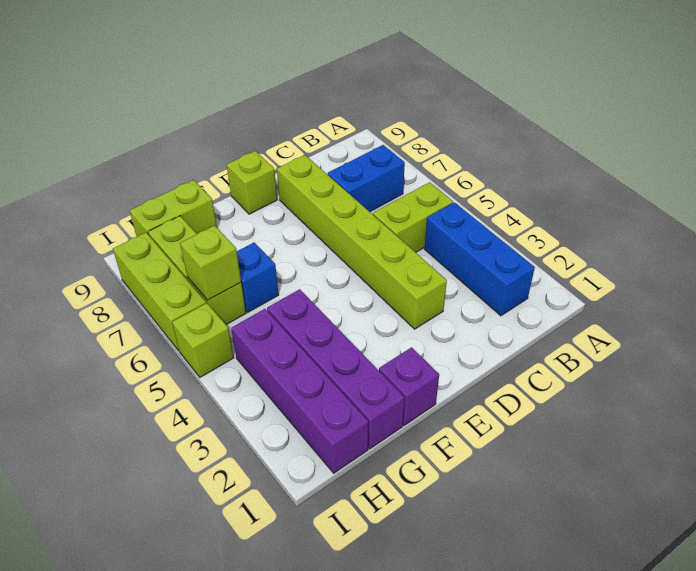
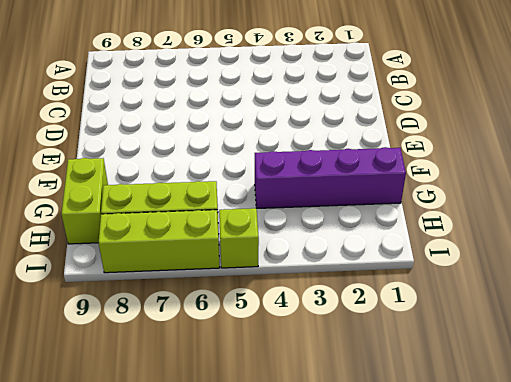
none -> blue 1x3 brick [424,202,535,316]
none -> lime 1x2 brick [373,182,453,252]
none -> blue 1x2 brick [328,145,405,212]

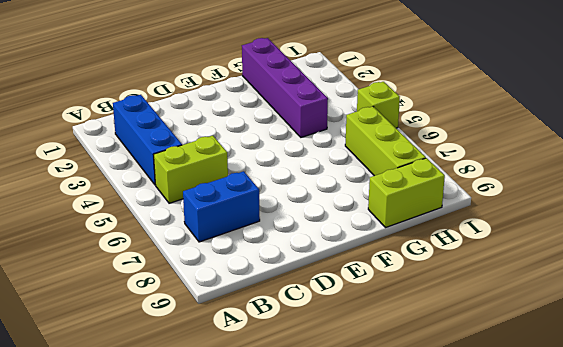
none -> lime 1x6 brick [277,155,447,329]
none -> lime 1x1 brick [227,151,277,214]
none -> purple 1x1 brick [379,347,439,425]

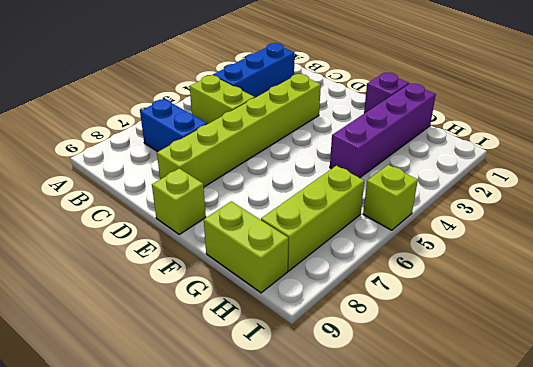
none -> blue 1x1 brick [237,242,279,312]
none -> purple 1x4 brick [231,309,368,473]
none -> lime 1x3 brick [113,233,206,351]

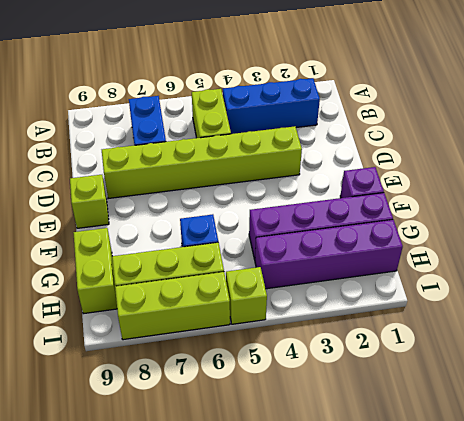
none -> lime 1x1 brick [180,226,241,300]

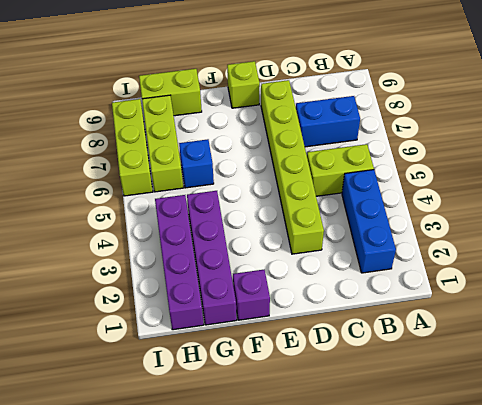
none -> lime 1x1 brick [172,303,234,377]
none -> lime 1x1 brick [180,226,241,300]

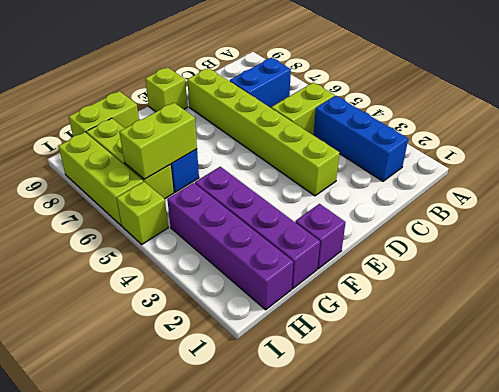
lime 1x2 brick [119,103,197,179] -> lime 1x1 brick [180,226,241,300]

